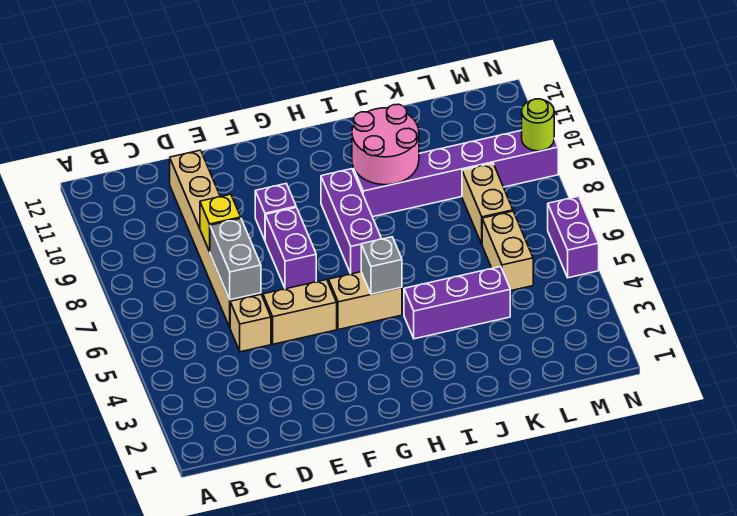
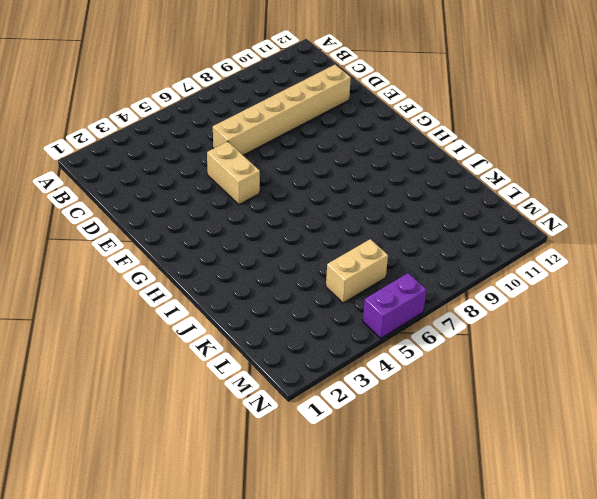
none -> tan 1x1 brick [230,294,271,352]
none -> purple 1x2 brick [265,208,316,289]
none -> purple 1x1 brick [255,184,296,240]

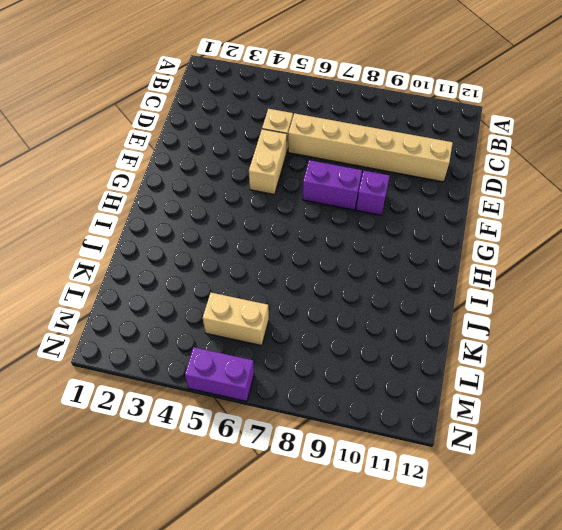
none -> tan 1x2 brick [328,272,402,330]
none -> purple 1x3 brick [321,169,381,274]
none -> purple 1x3 brick [404,267,510,339]

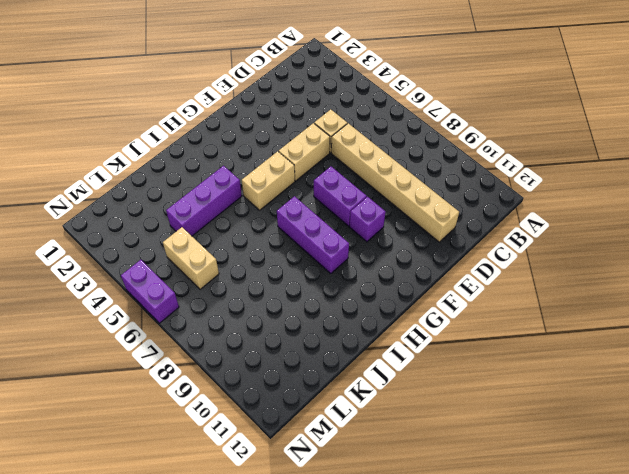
none -> purple 1x6 brick [354,130,558,217]
none -> tan 1x2 brick [462,163,513,244]
none -> grey 1x2 brick [210,218,261,300]

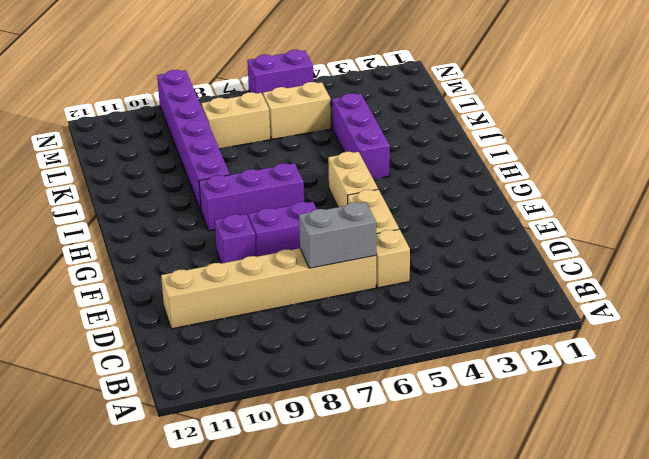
none -> yellow 1x1 brick [200,194,241,251]
none -> grey 1x1 brick [361,237,402,294]
none -> pink 2x2 round brick [352,104,419,185]

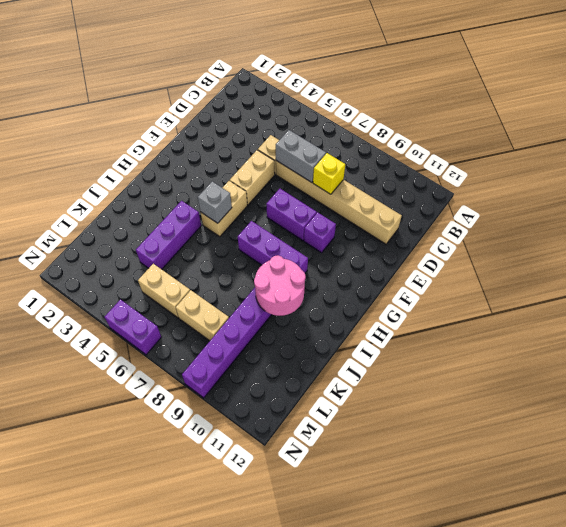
none -> lime 1x1 round brick [522,99,554,151]

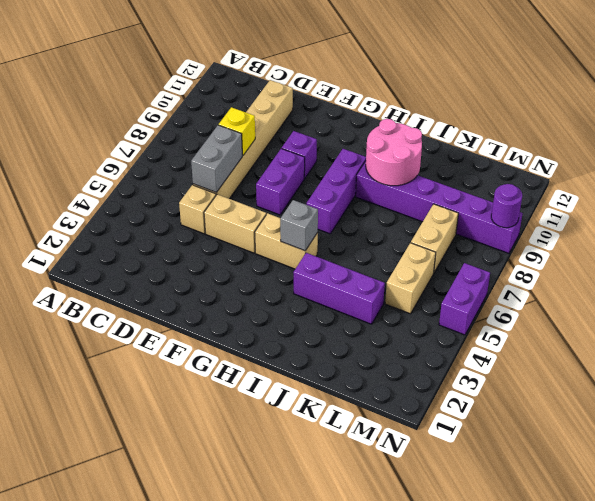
purple 1x1 round brick [491,184,522,228] -> lime 1x1 round brick [522,99,554,151]

